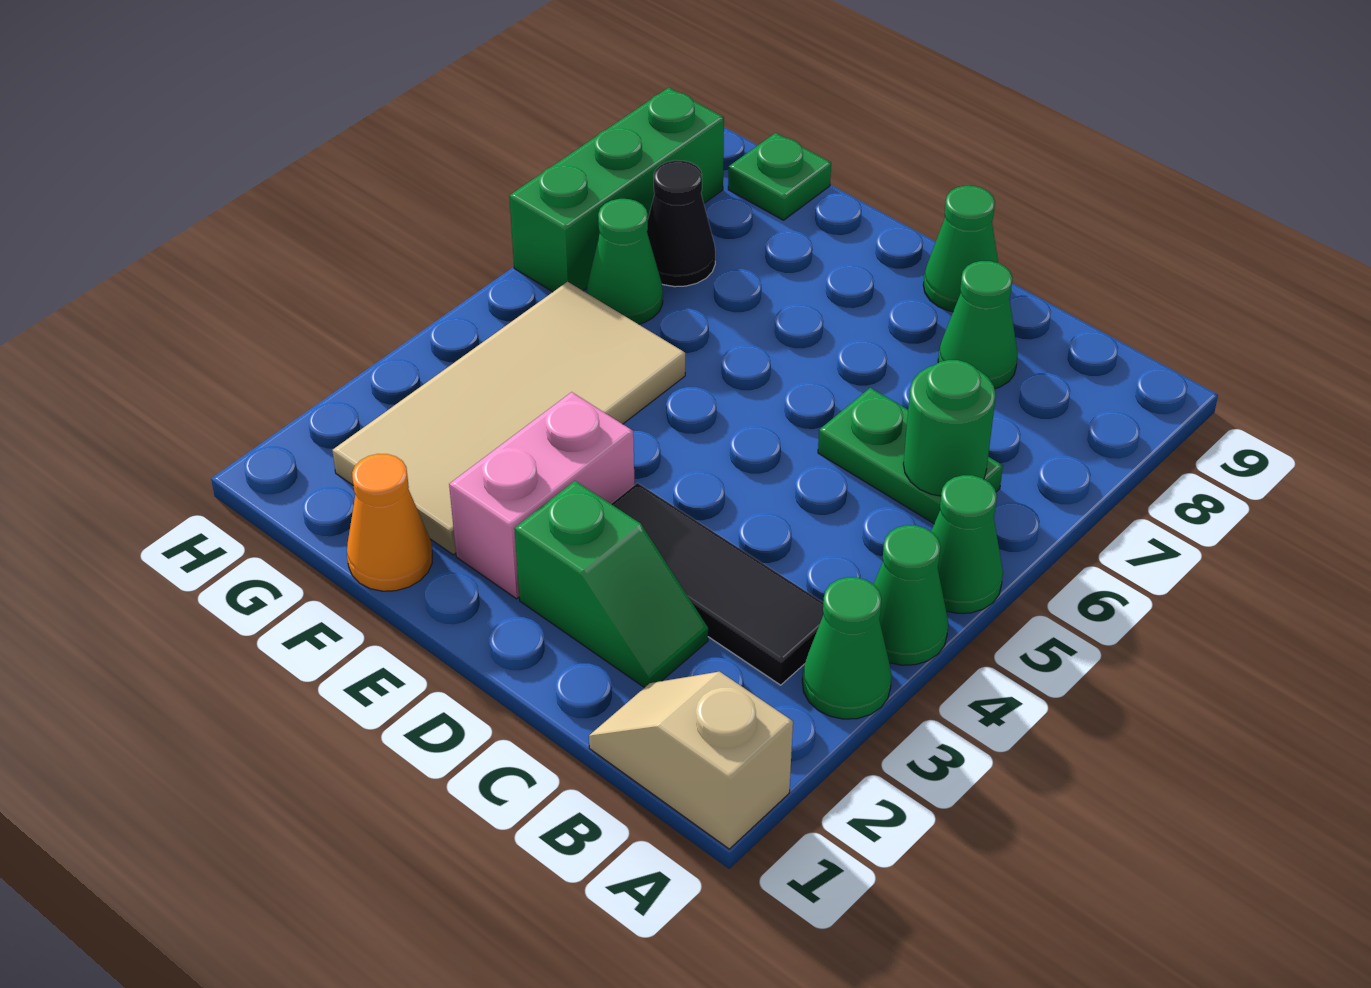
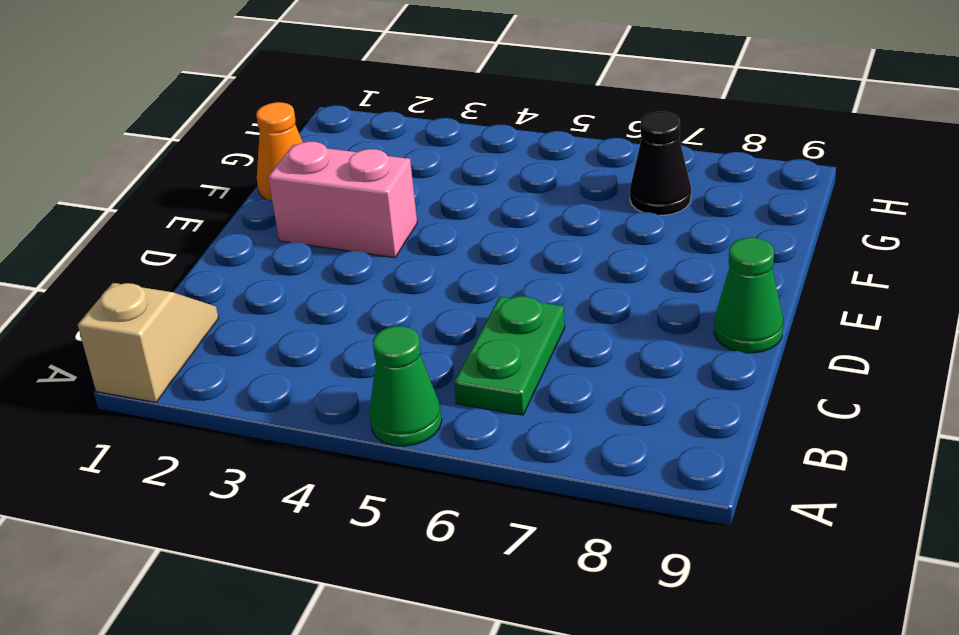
none -> green 1x1 cone [802,577,892,719]
none -> green 1x1 cone [874,525,948,665]
none -> black 1x3 tile [611,483,824,685]

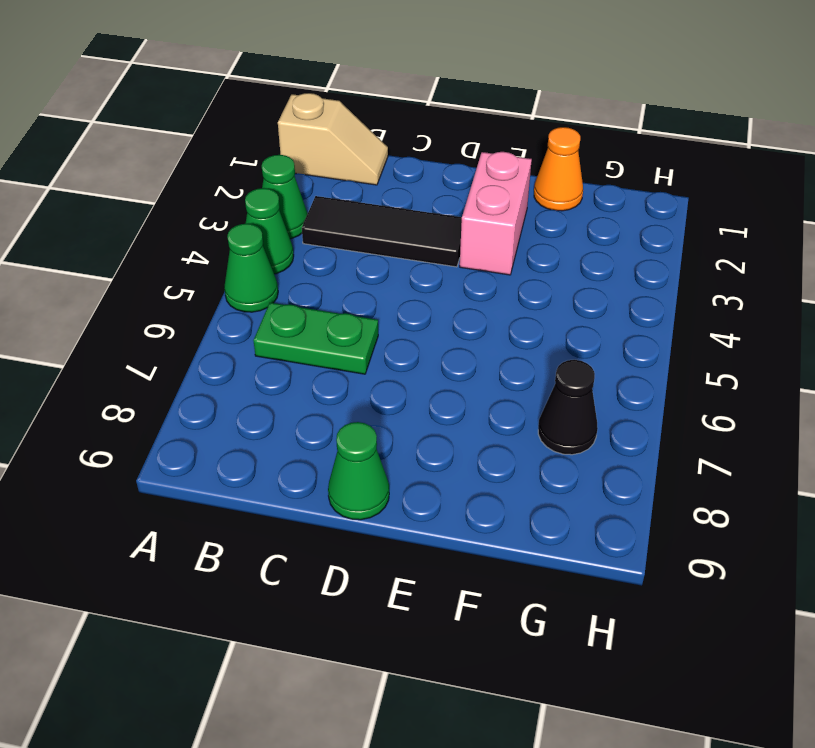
none -> green 1x2 slope [514,481,708,688]
none -> green 1x1 cone [938,261,1018,389]
none -> tan 2x4 tile [332,282,685,555]

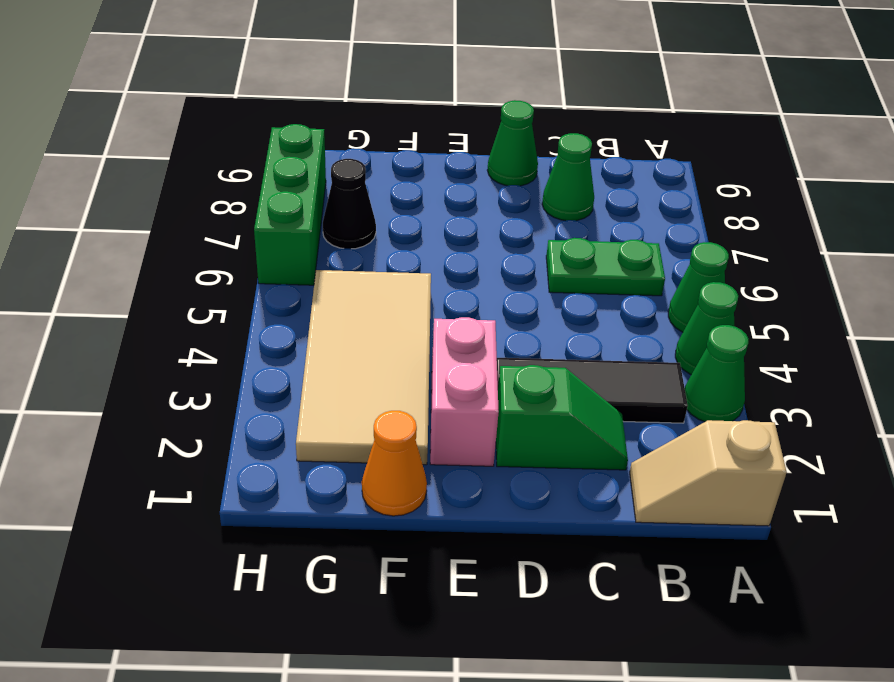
none -> green 1x1 cone [587,199,663,324]
none -> green 1x1 plate [728,133,831,220]
none -> green 1x1 round brick [903,360,996,496]

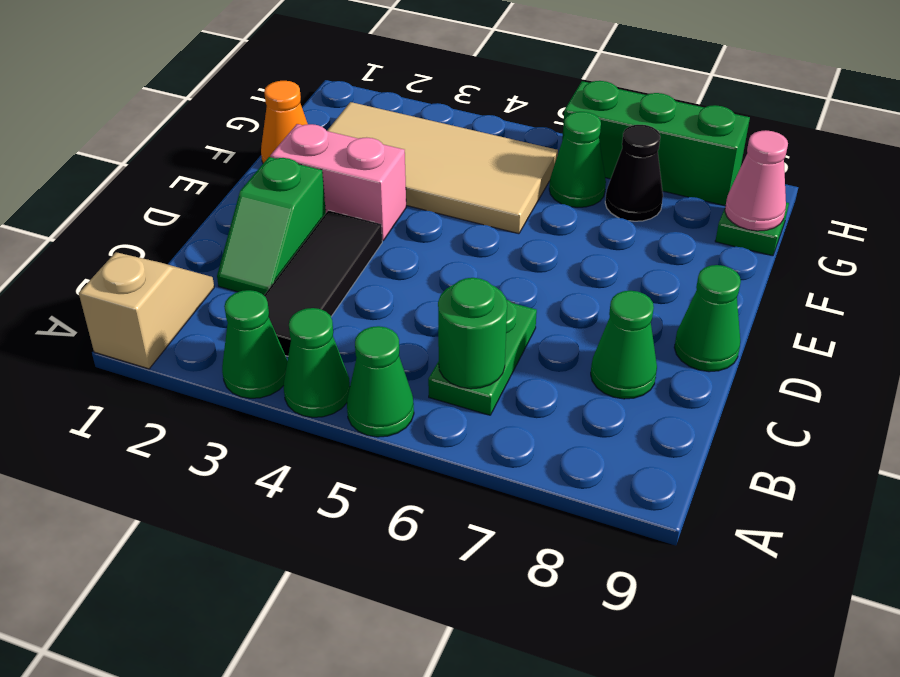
pink 1x1 cone [725,130,788,231] -> none

